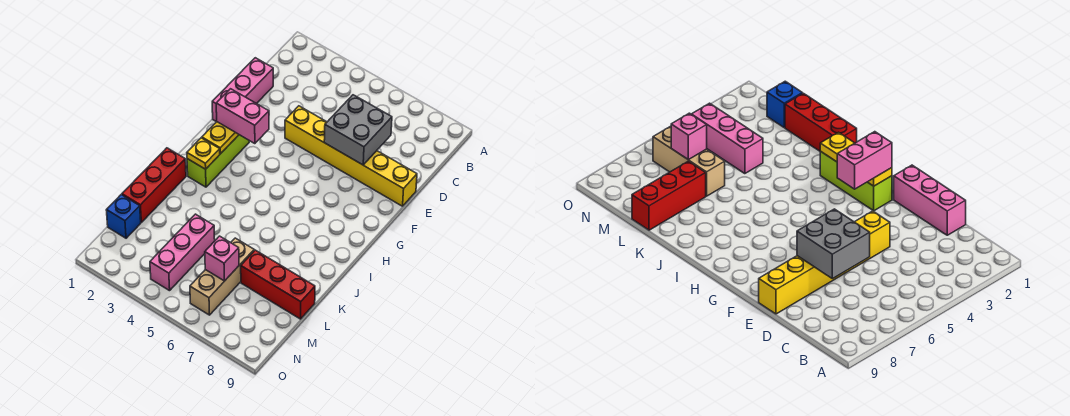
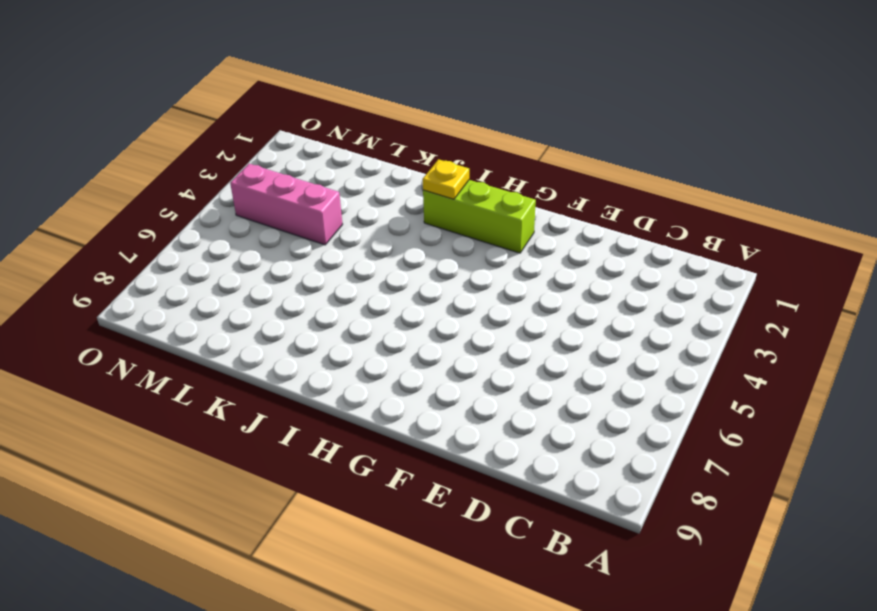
none -> pink 1x3 brick [212,58,273,122]
none -> yellow 1x6 brick [285,106,417,206]
none -> red 1x3 brick [122,148,186,222]

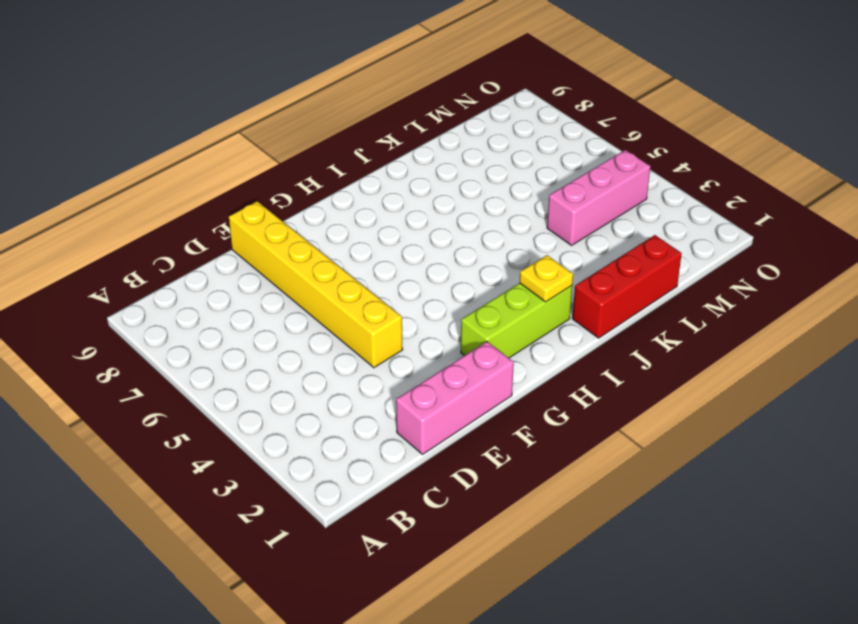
none -> tan 1x3 brick [190,238,254,315]
none -> red 1x3 brick [241,250,315,319]
none -> blue 1x1 brick [106,195,141,238]

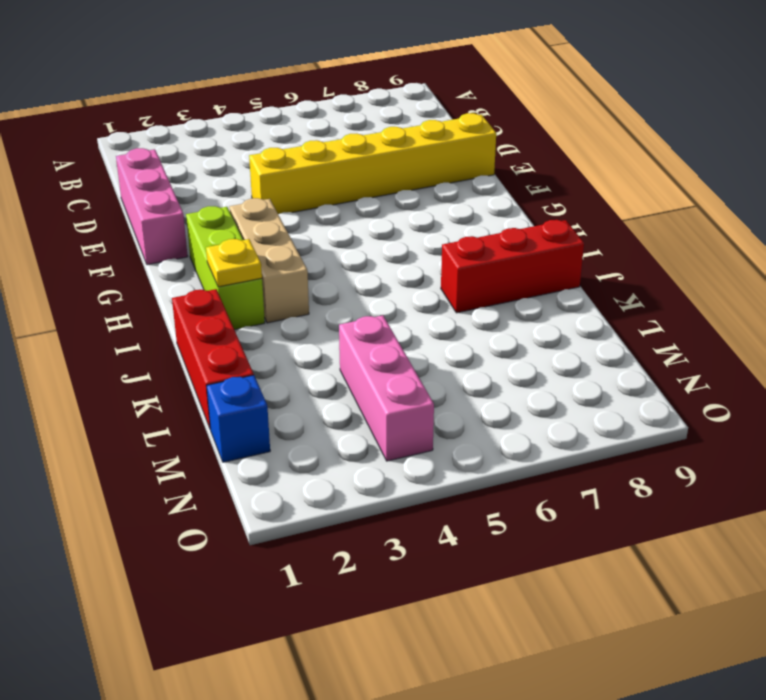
tan 1x3 brick [229,198,309,323] -> tan 1x3 brick moved to [190,238,254,315]
red 1x3 brick [441,220,584,313] -> red 1x3 brick moved to [241,250,315,319]
none -> grey 2x2 brick [324,95,392,165]
none -> yellow 1x2 plate [202,122,239,154]
none -> pink 1x1 brick [205,236,239,281]

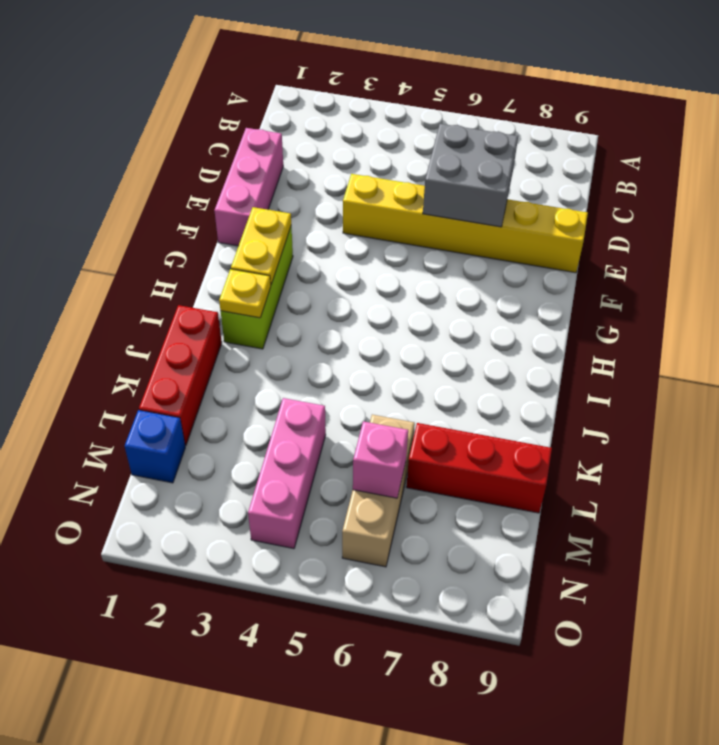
none -> pink 1x2 brick [216,89,269,144]

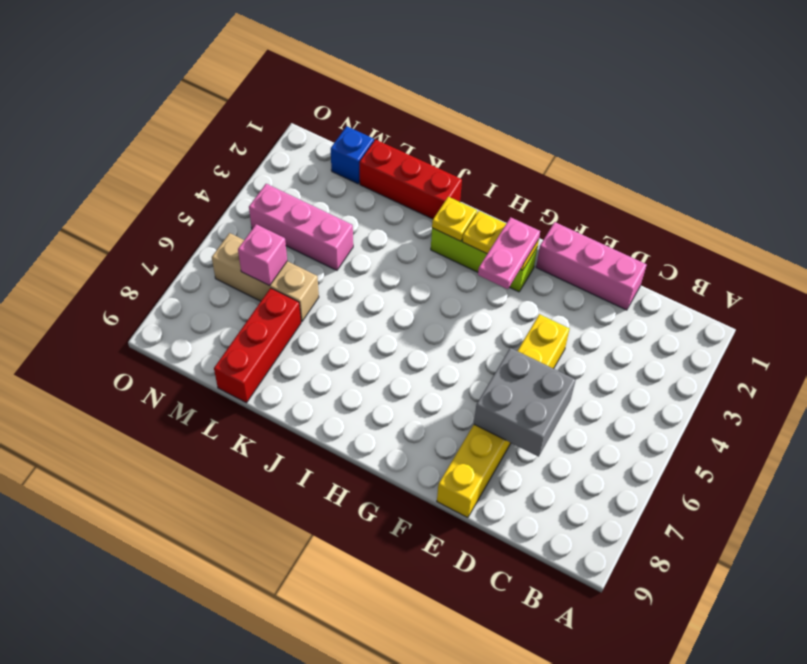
pink 1x2 plate [478,217,540,289] -> pink 1x2 brick [216,89,269,144]

